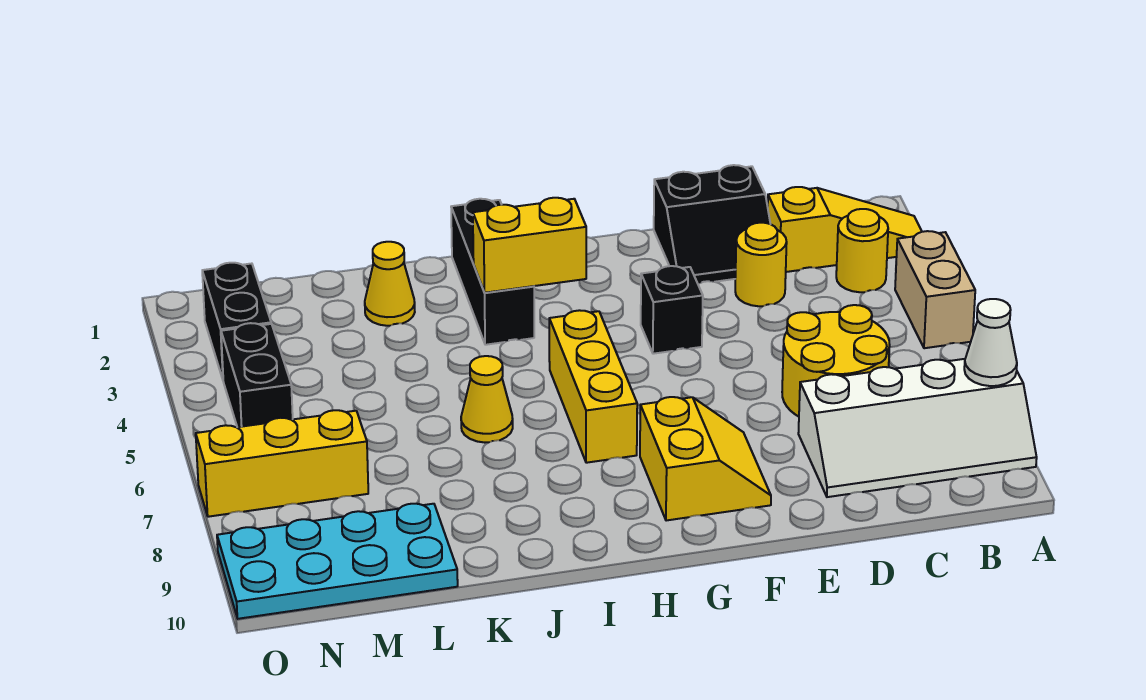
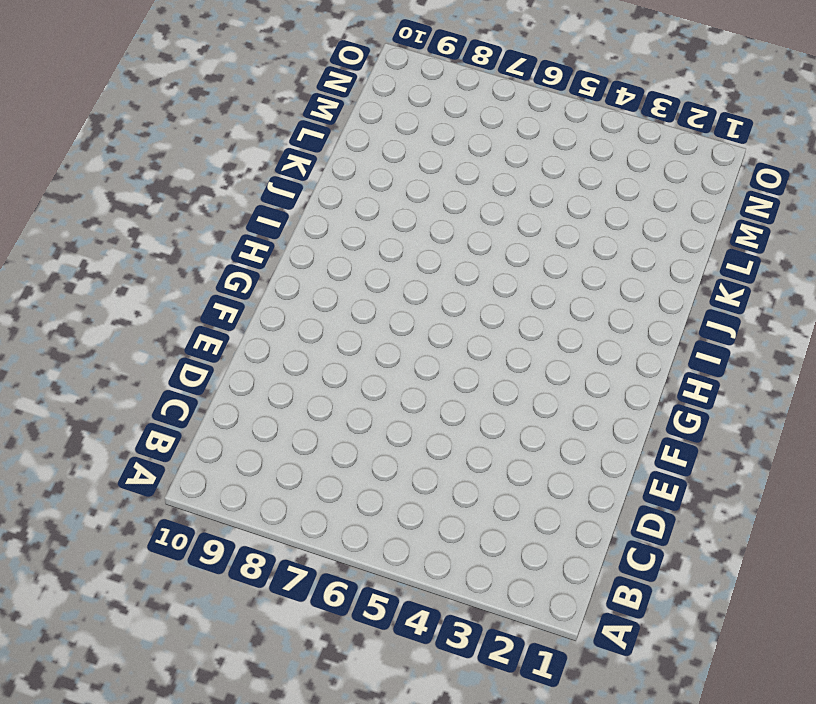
none -> yellow 1x3 slope [768,187,922,272]
none -> tan 1x2 brick [895,231,975,348]
none -> white 2x4 slope [798,359,1037,497]

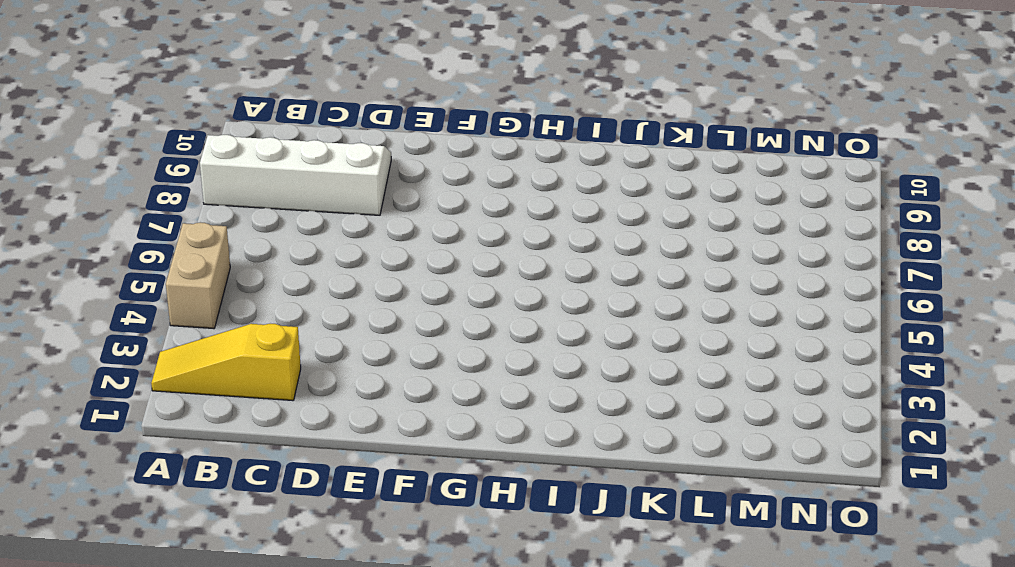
none -> yellow 1x1 round brick [836,209,888,292]
none -> yellow 2x2 round brick [782,305,890,417]
none -> black 2x2 slope [654,165,770,284]

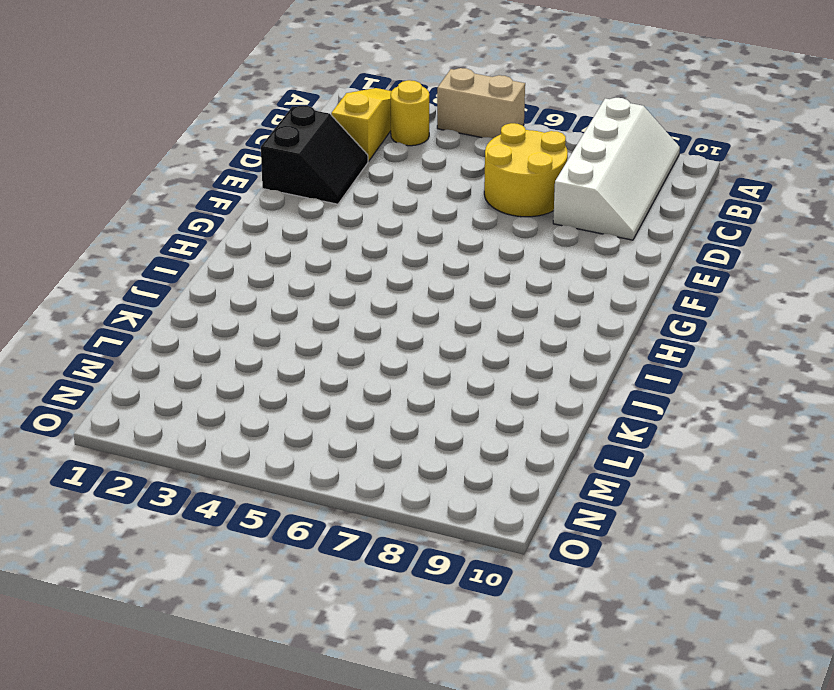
none -> yellow 1x1 round brick [735,223,787,306]
none -> black 1x1 brick [641,266,703,354]
none -> yellow 2x2 slope [640,397,771,521]

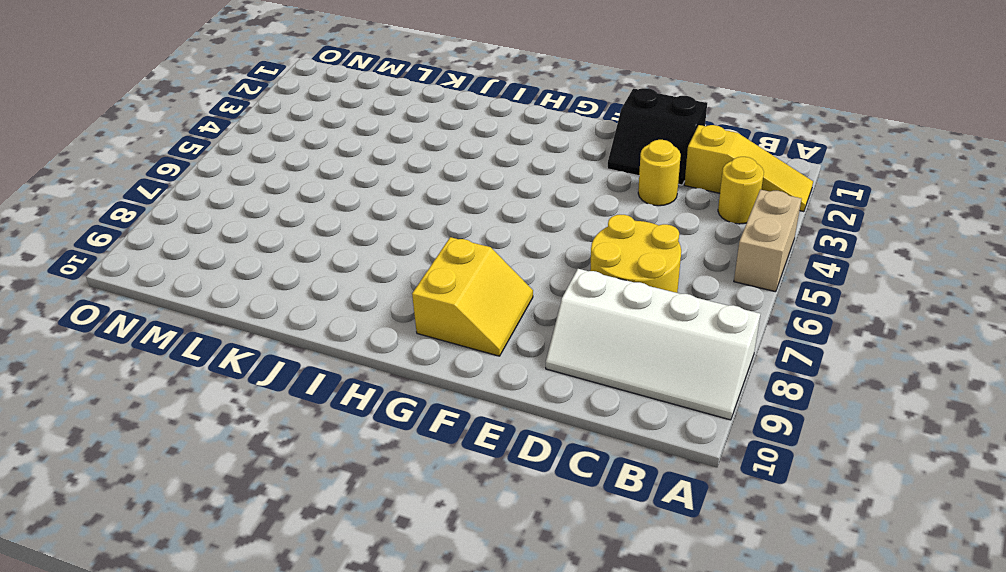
none -> black 1x1 brick [641,266,703,354]
none -> yellow 1x3 brick [549,310,637,463]
none -> black 1x3 brick [451,199,534,345]

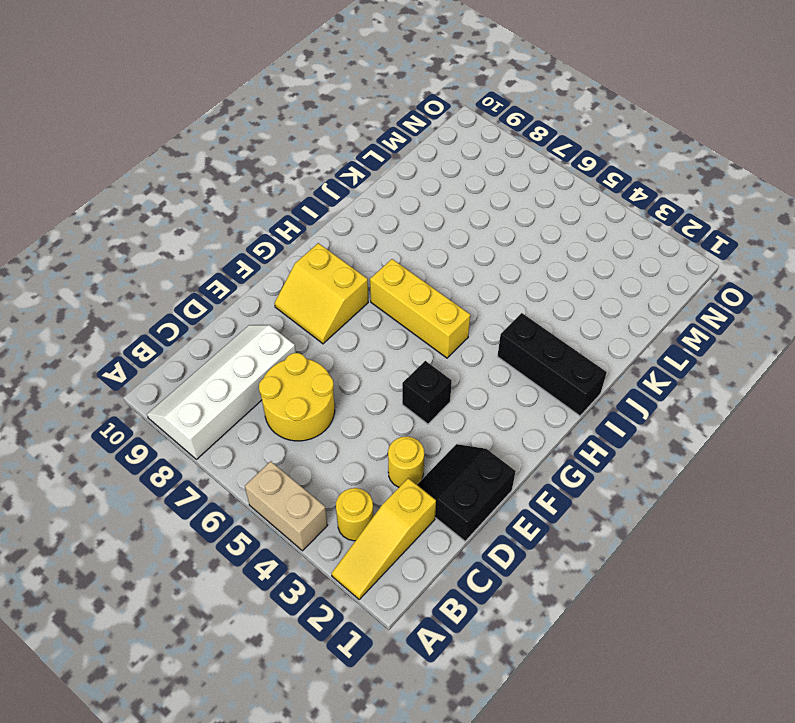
none -> yellow 1x1 cone [461,356,513,443]
none -> yellow 1x1 cone [365,242,415,326]
none -> cyan 2x4 plate [217,504,458,619]

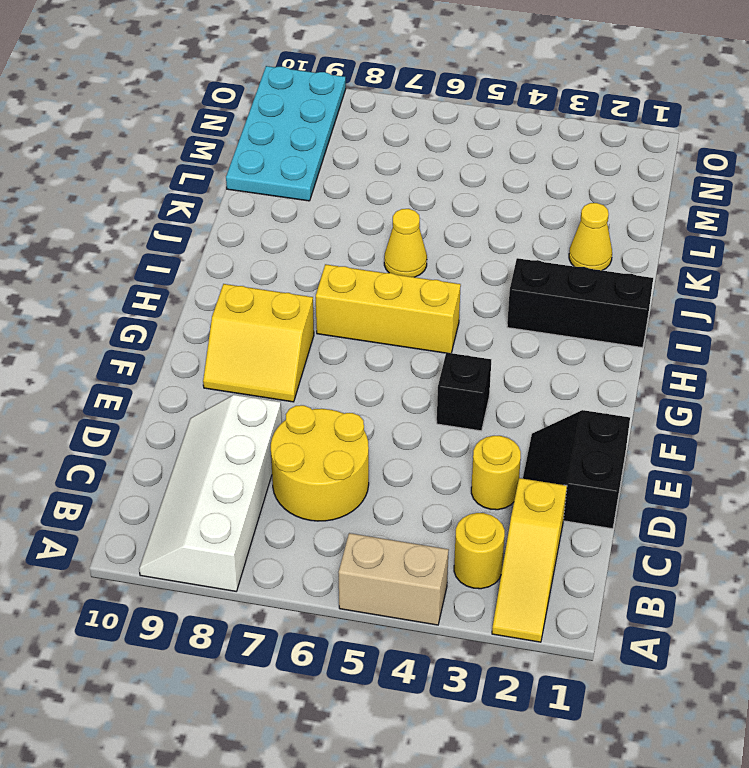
none -> yellow 1x3 brick [196,410,368,517]
none -> black 1x2 brick [202,263,271,379]
none -> black 1x2 brick [221,323,293,427]

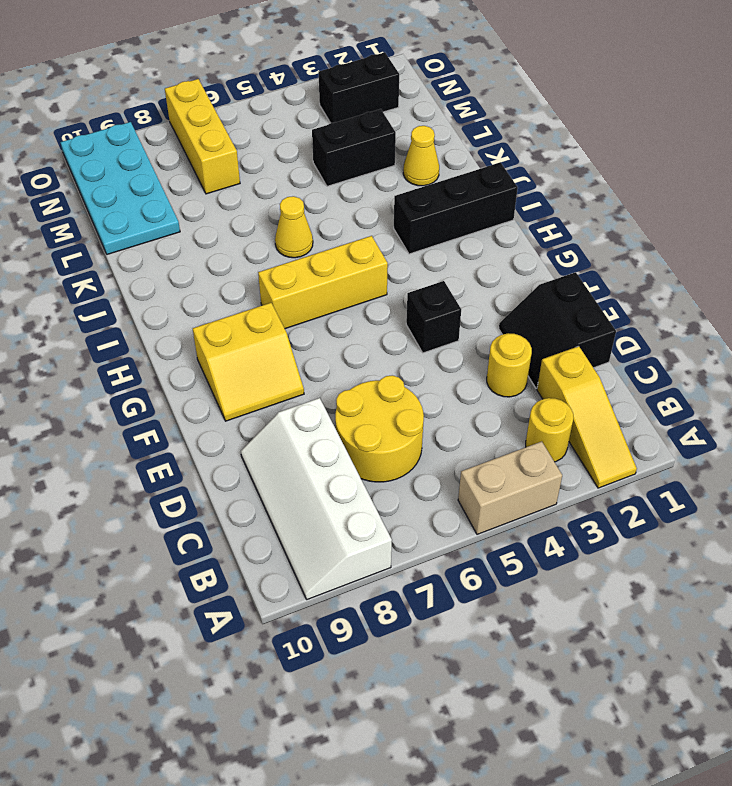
black 1x2 brick [312,109,396,186] -> black 1x2 brick moved to [221,323,293,427]
none -> white 1x1 cone [964,299,1017,386]
none -> yellow 1x2 brick [473,198,586,293]

